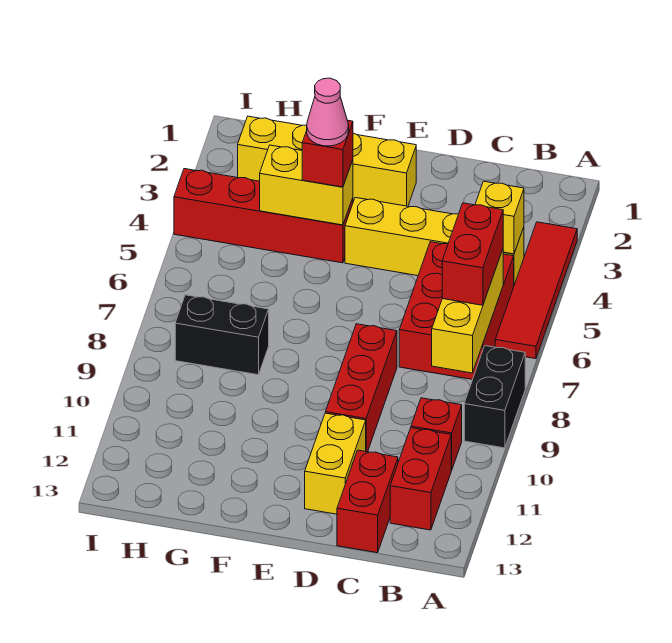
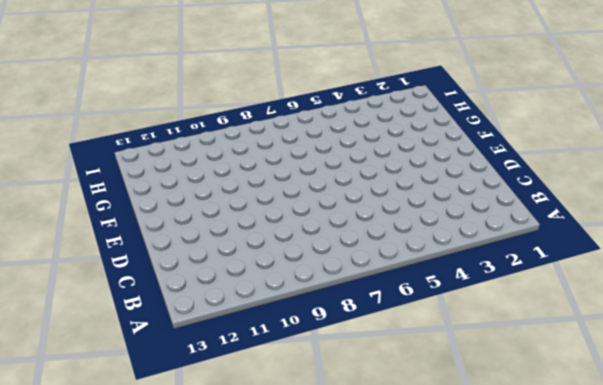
none -> red 1x4 tile [495,222,577,359]
none -> black 1x2 brick [464,346,525,448]
none -> yellow 1x4 brick [345,198,524,285]

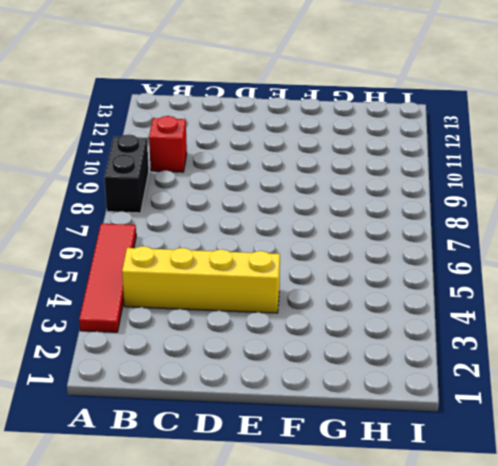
none -> red 2x3 brick [399,242,514,380]
none -> red 1x2 brick [390,428,451,530]
none -> red 1x2 brick [337,450,398,553]

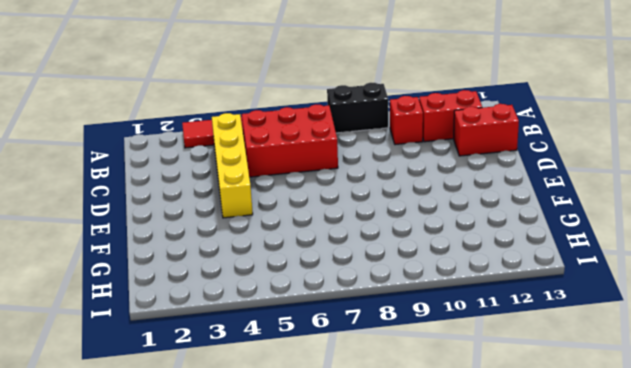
none -> red 1x3 brick [325,324,397,452]
none -> yellow 1x2 brick [305,413,366,514]
none -> yellow 1x4 brick [238,116,416,206]

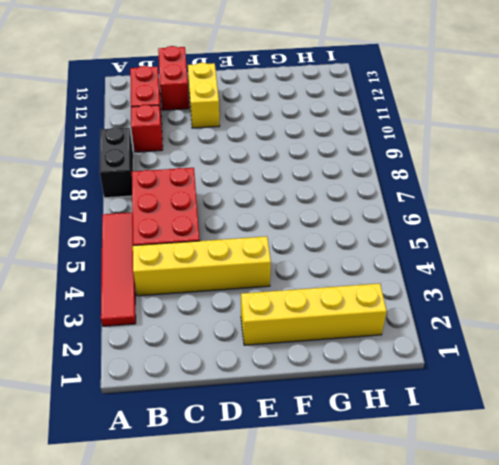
none -> red 1x3 brick [325,324,397,452]
none -> red 1x4 brick [174,169,353,263]
none -> black 1x2 brick [175,295,269,375]

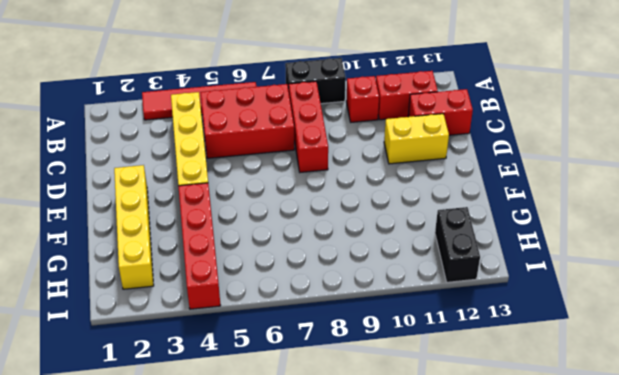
red 1x3 brick [289,81,328,172] -> red 1x3 brick turned to [325,324,397,452]
black 1x2 brick [435,207,480,282] -> black 1x2 brick moved to [175,295,269,375]
none -> yellow 1x1 brick [475,181,524,254]
none -> yellow 1x3 brick [432,249,504,373]
none -> yellow 1x2 brick [260,145,353,225]

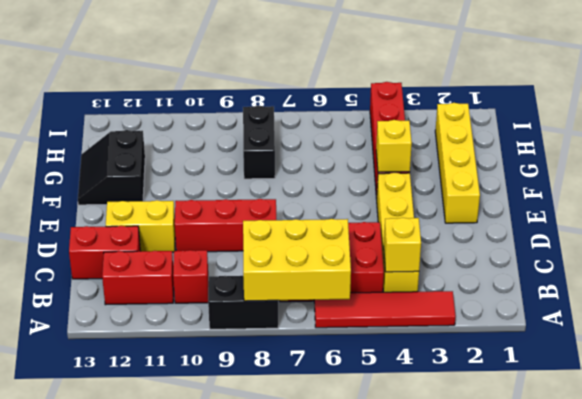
yellow 2x3 brick [243,219,351,301] -> yellow 1x3 brick [432,249,504,373]
yellow 1x1 brick [376,120,412,172] -> yellow 1x2 brick [260,145,353,225]
black 2x2 slope [78,130,145,205] -> none
none -> red 1x2 brick [442,203,503,305]
none -> red 1x1 brick [302,121,353,187]
none -> pink 1x1 cone [307,78,349,146]

